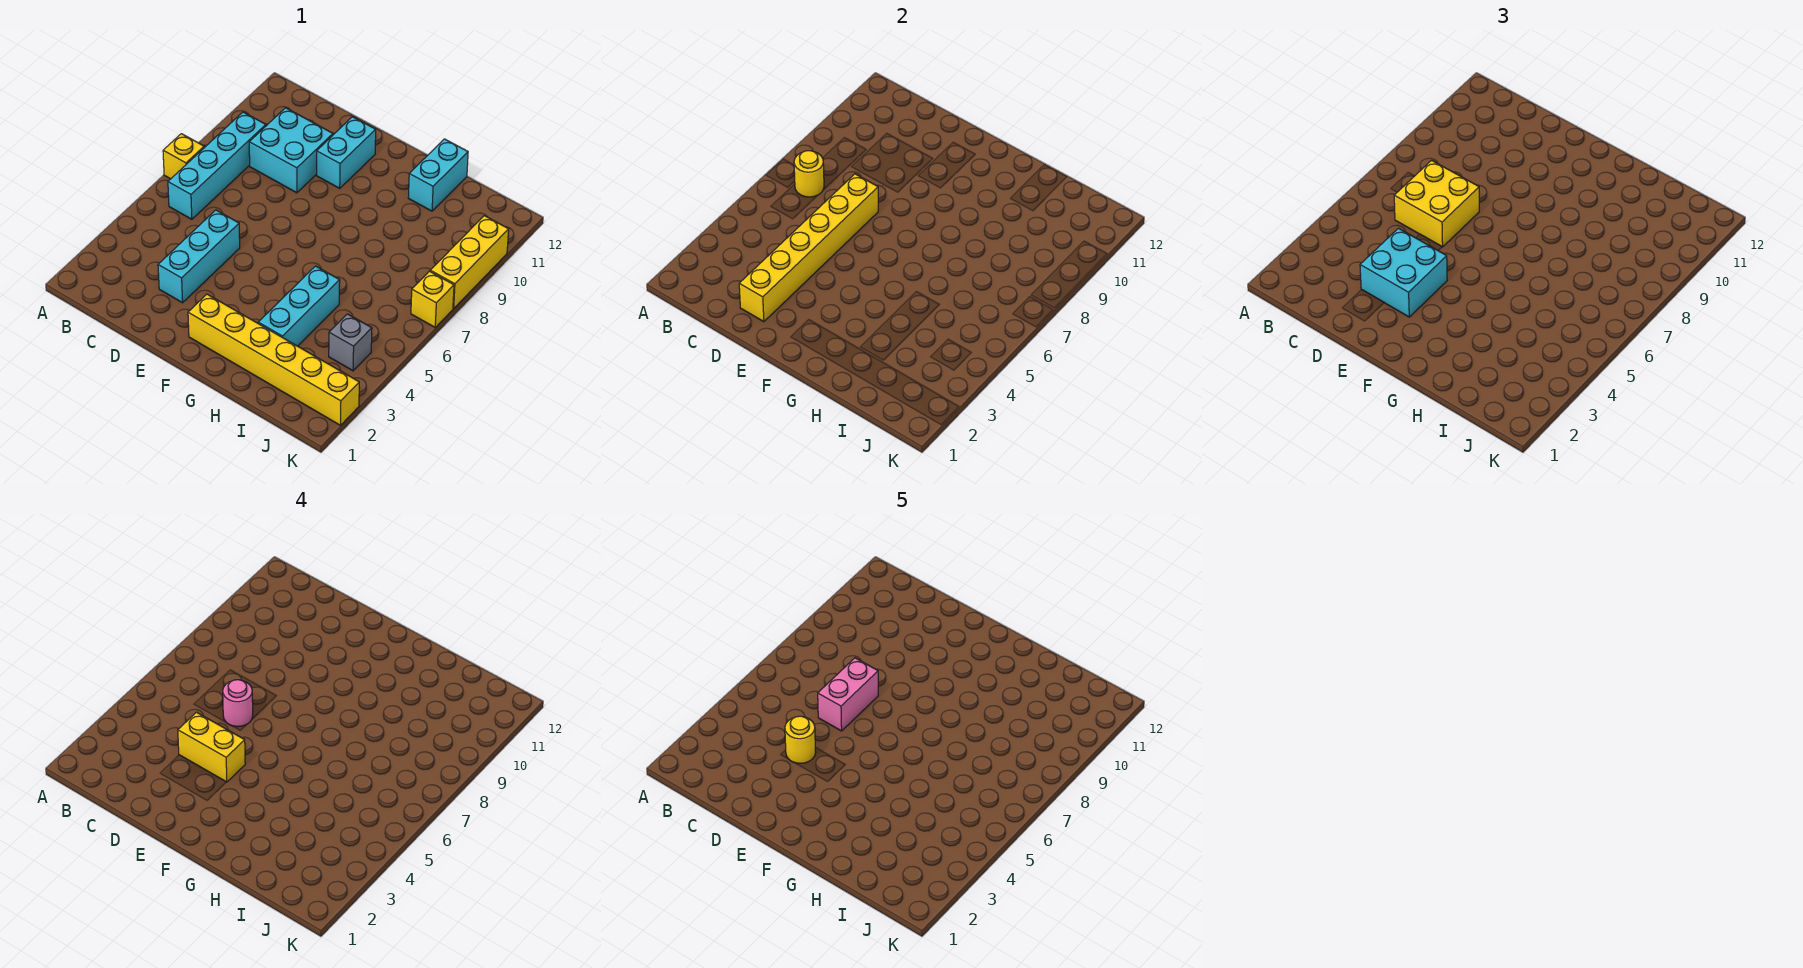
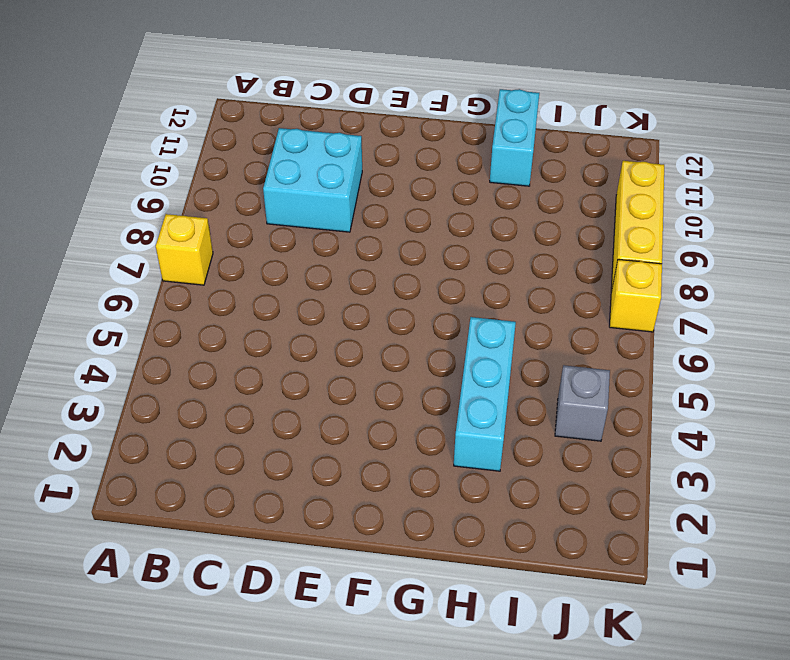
none -> cyan 1x4 brick [168,112,266,219]
none -> cyan 1x3 brick [158,210,240,303]
none -> cyan 1x2 brick [317,117,376,188]

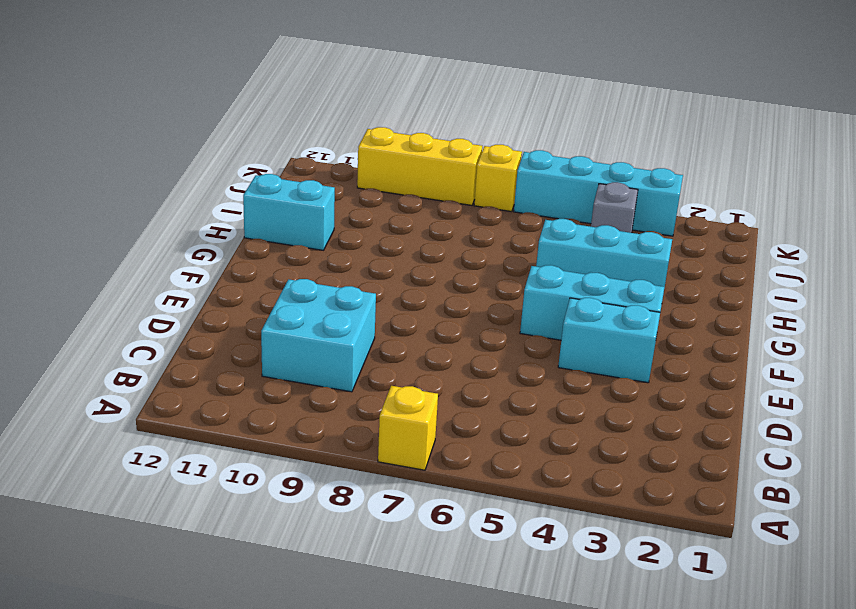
cyan 1x2 brick [558,298,660,383] -> cyan 1x2 brick moved to [317,117,376,188]
cyan 1x3 brick [520,265,664,340] -> cyan 1x3 brick moved to [158,210,240,303]
cyan 1x4 brick [514,150,683,236] -> cyan 1x4 brick moved to [168,112,266,219]
none -> yellow 1x6 brick [188,294,359,425]
none -> yellow 1x1 round brick [794,151,824,197]
none -> yellow 1x6 brick [739,174,878,322]

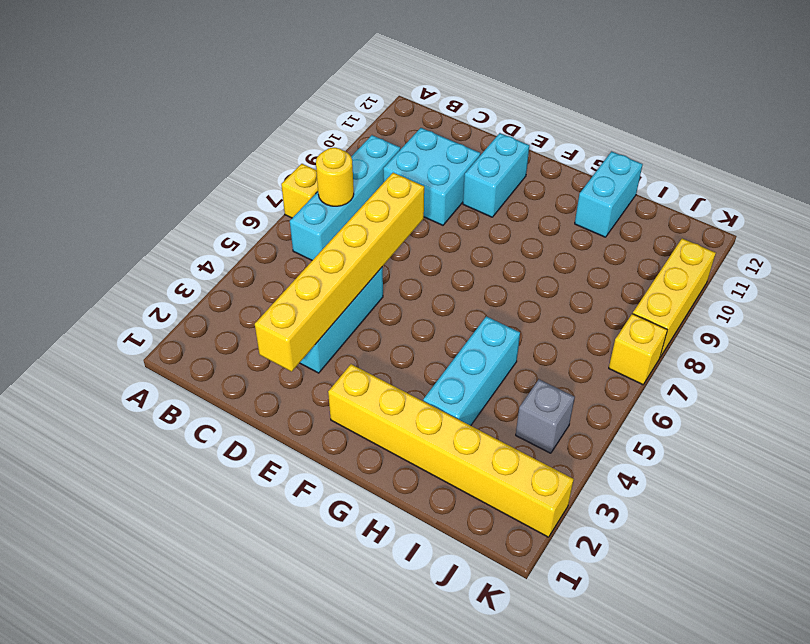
none -> yellow 2x2 brick [1394,160,1479,247]
none -> cyan 2x2 brick [1360,228,1447,317]
none -> yellow 1x2 brick [178,712,245,782]

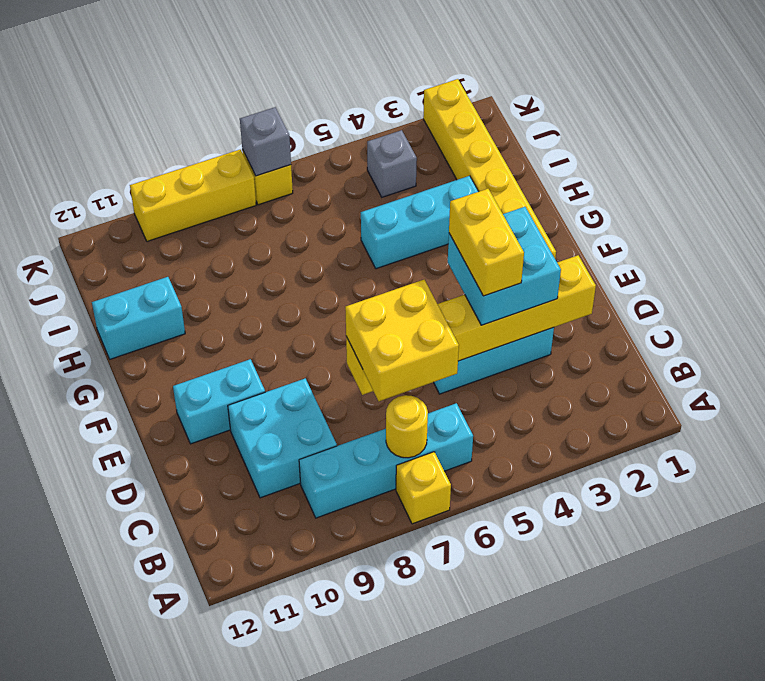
grey 1x1 brick [240,107,291,176] -> none
none -> pink 1x1 round brick [223,680,253,727]
none -> yellow 1x1 round brick [785,716,816,763]
none -> pink 1x2 brick [818,658,878,731]

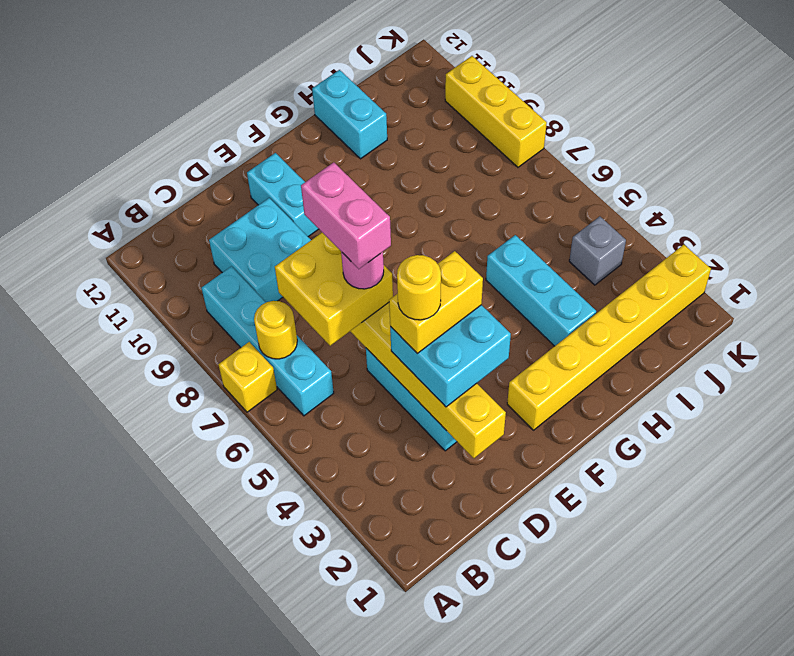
none -> yellow 1x1 brick [411,271,454,327]

